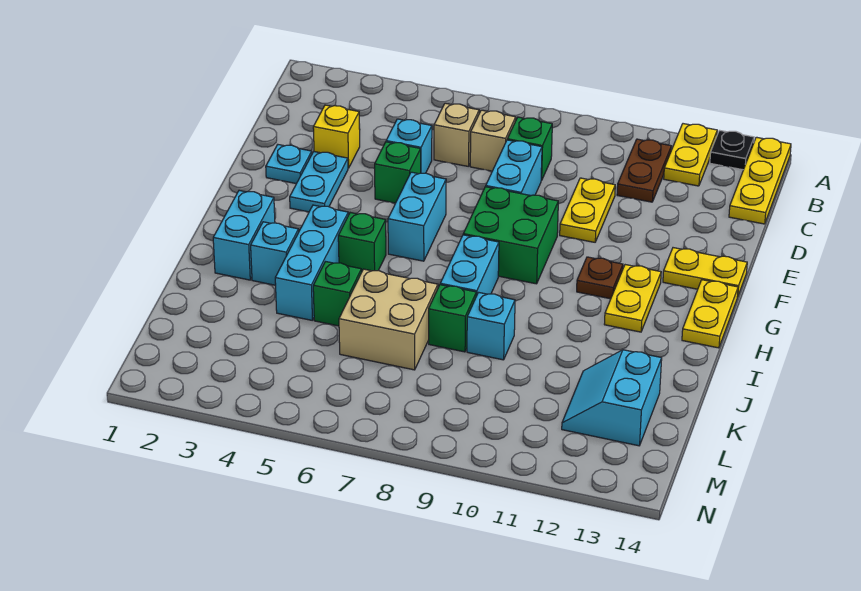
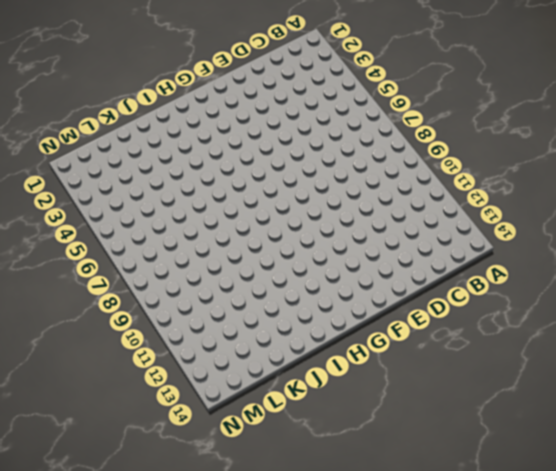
none -> yellow 1x2 plate [664,124,717,186]
none -> black 1x1 plate [710,130,754,170]
none -> yellow 1x3 plate [729,137,791,224]
none -> brown 1x2 plate [617,139,671,202]

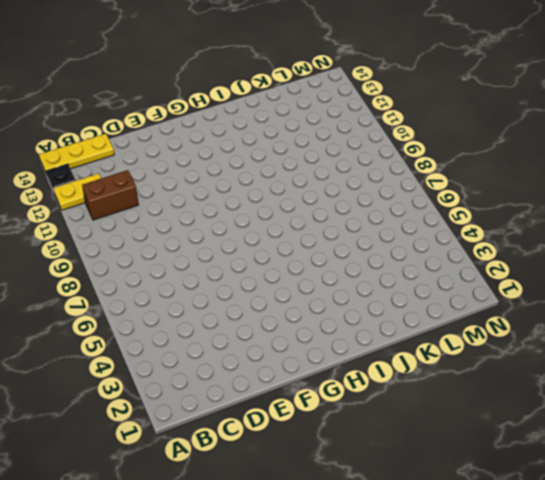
brown 1x2 brick [82,170,139,220] -> brown 1x2 plate [617,139,671,202]
none -> tan 1x1 brick [434,103,479,167]
none -> tan 1x1 brick [470,110,516,171]
none -> green 1x1 brick [507,117,552,180]
none -> yellow 1x1 brick [313,105,360,168]

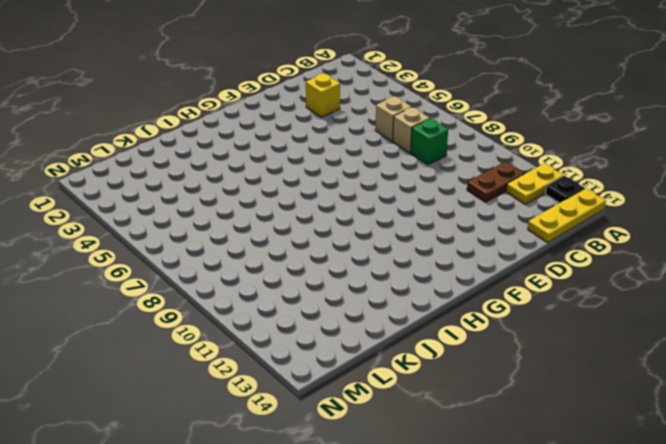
none -> cyan 1x1 brick [386,119,432,173]
none -> cyan 1x2 brick [486,140,542,196]
none -> yellow 1x2 plate [560,178,615,242]
none -> cyan 1x1 plate [266,145,312,184]

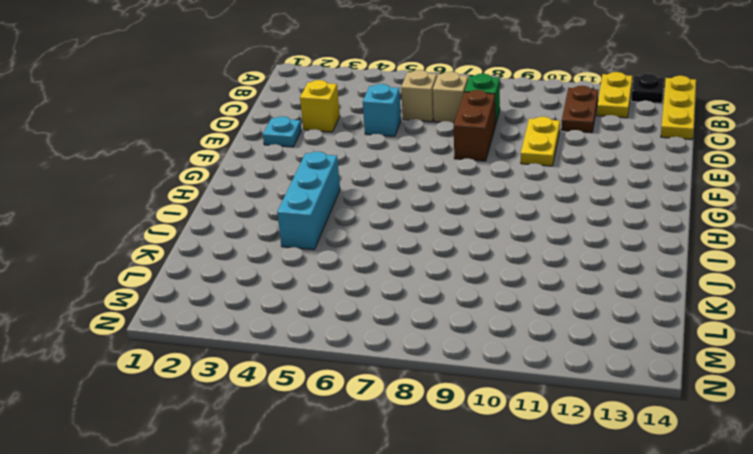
brown 1x2 brick [454,90,495,161] -> cyan 1x2 brick [486,140,542,196]
none -> cyan 1x2 plate [290,152,348,212]
none -> green 1x1 brick [375,142,421,203]
none -> cyan 1x2 brick [388,172,446,261]
none -> green 2x2 brick [463,187,558,284]

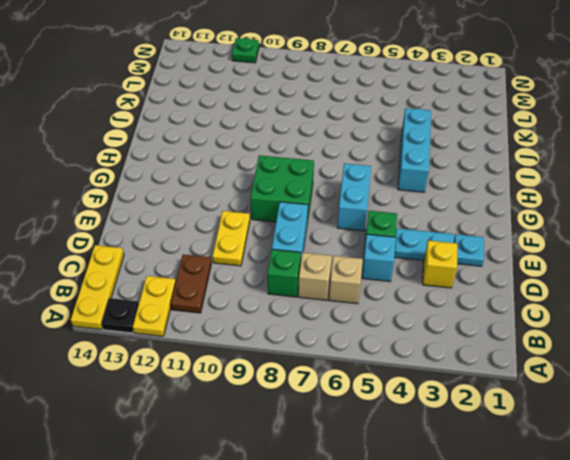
cyan 1x2 plate [395,228,454,260] -> cyan 1x2 plate turned to [290,152,348,212]
green 1x1 plate [232,38,259,63] -> none
none -> yellow 1x2 plate [663,248,747,295]
none -> brown 1x1 plate [577,257,623,299]
none -> yellow 1x2 plate [604,265,661,332]
none -> yellow 1x2 plate [682,280,738,348]

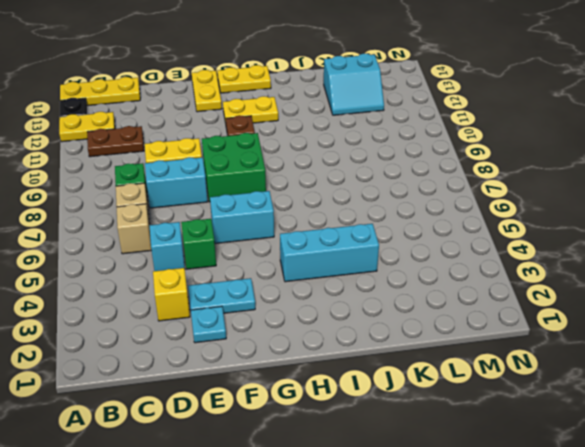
none -> cyan 1x2 brick [213,191,275,280]
none -> green 1x1 brick [338,213,386,271]
none -> cyan 1x2 brick [440,235,499,296]
none -> cyan 1x1 brick [251,222,299,285]

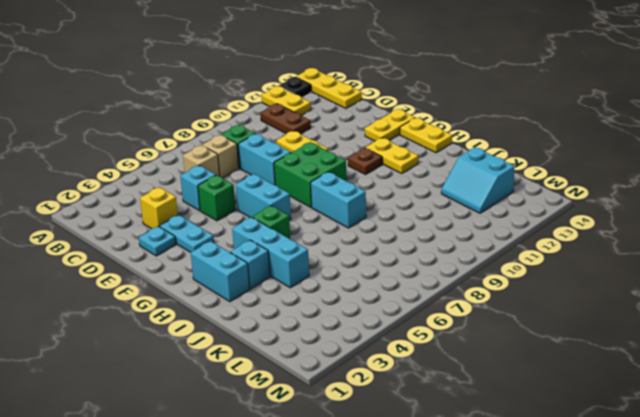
none -> green 1x1 brick [313,262,362,326]
none -> tan 2x2 brick [339,269,438,370]
none -> green 1x1 brick [429,285,476,352]
none -> cyan 1x1 brick [467,292,515,360]

